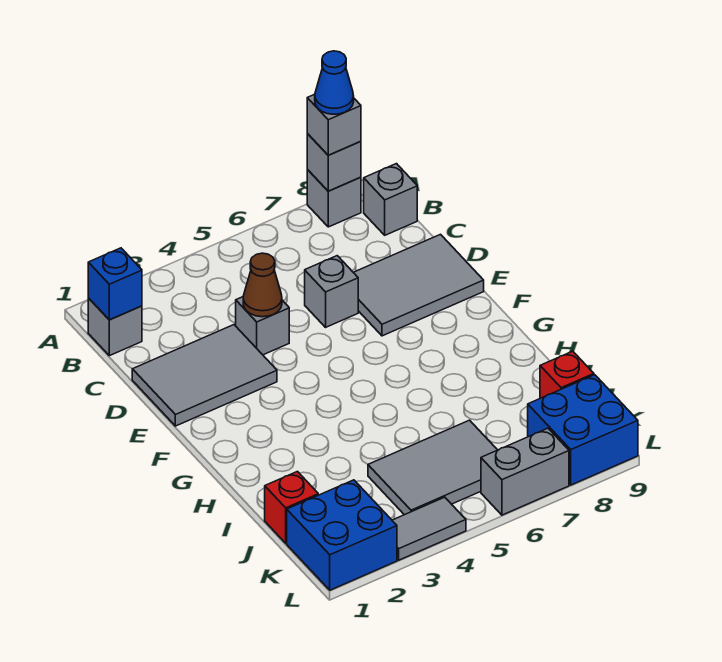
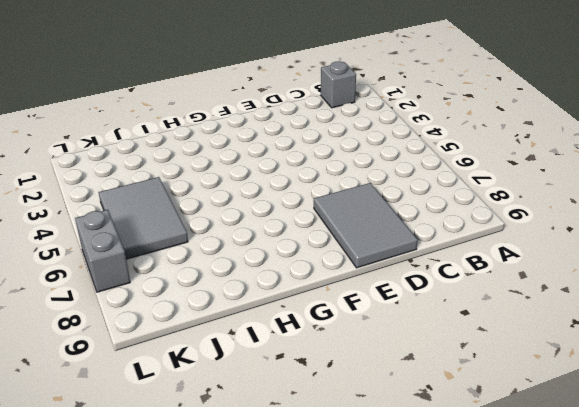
none -> grey 1x1 brick [307,170,361,227]
none -> grey 1x1 brick [364,164,417,235]
none -> grey 2x3 tile [132,325,277,426]

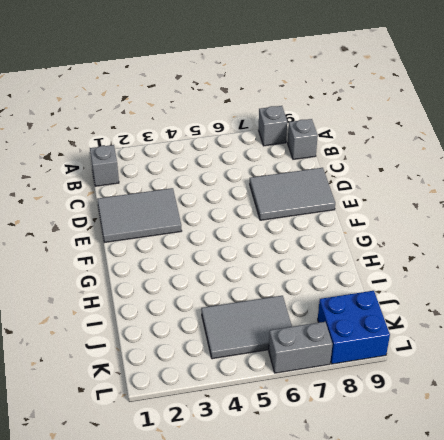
none -> grey 1x1 brick [236,297,289,355]
none -> grey 1x1 brick [305,256,358,327]
none -> red 1x1 brick [265,472,318,543]

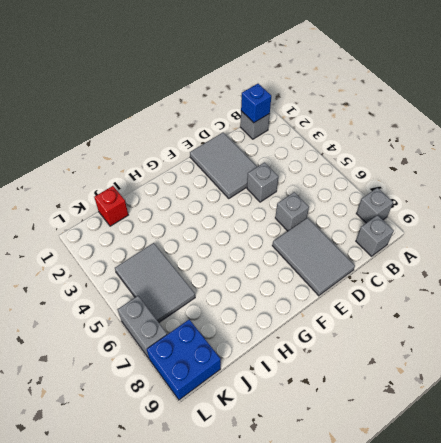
none -> red 1x1 brick [540,351,594,398]
none -> blue 2x2 brick [287,480,397,590]
none -> grey 1x2 tile [392,497,466,560]

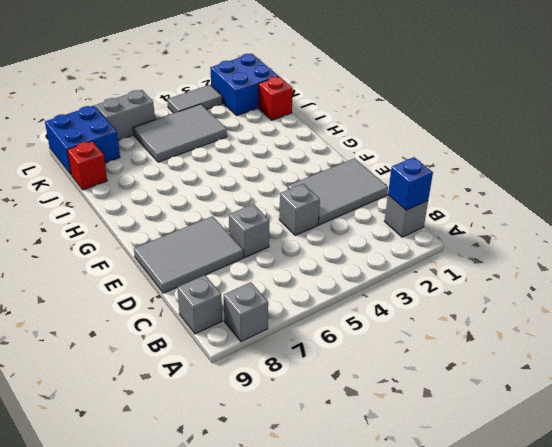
none -> grey 1x1 brick [307,134,361,191]
none -> brown 1x1 cone [243,253,282,317]
none -> grey 1x1 brick [307,94,361,155]

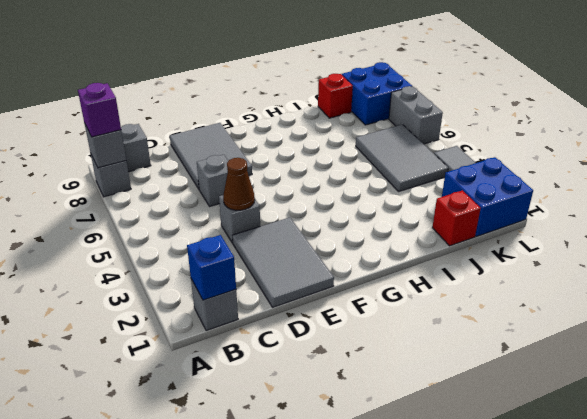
purple 1x1 brick [78,83,121,137] -> grey 1x1 brick [307,94,361,155]
none -> blue 1x1 cone [315,51,354,114]

